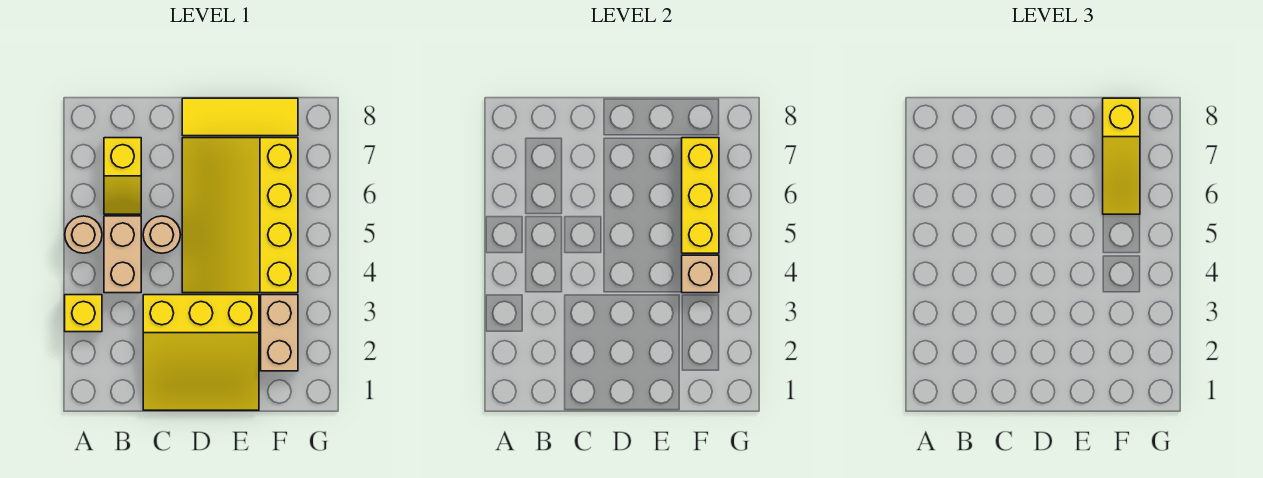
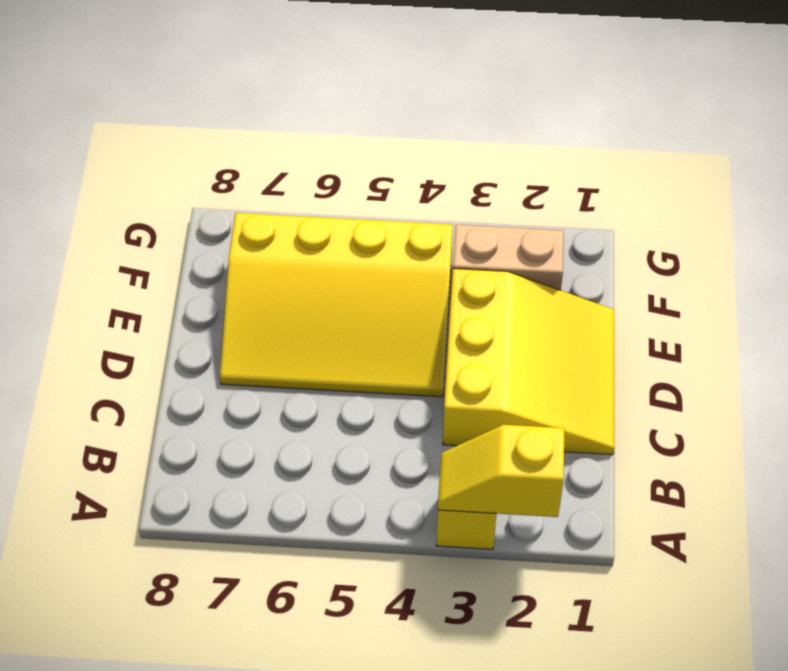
yellow 1x2 slope [438,425,564,517] -> yellow 1x2 slope turned to [104,138,141,214]
none -> tan 1x1 round brick [65,216,102,253]
none -> tan 1x2 brick [104,216,141,293]
none -> tan 1x1 round brick [143,216,180,253]

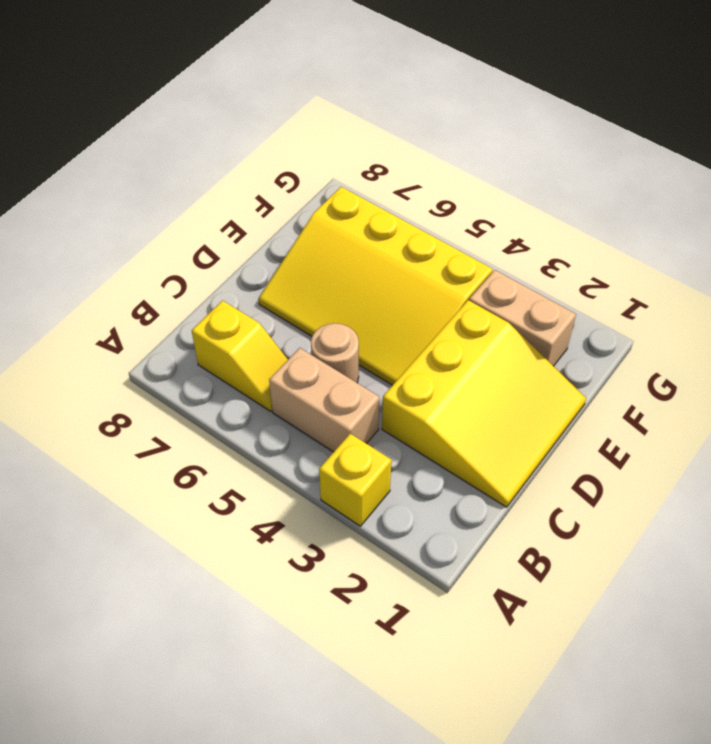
none -> tan 1x1 round brick [65,216,102,253]
none -> yellow 1x3 tile [182,98,298,136]
none -> tan 1x1 brick [682,255,719,293]

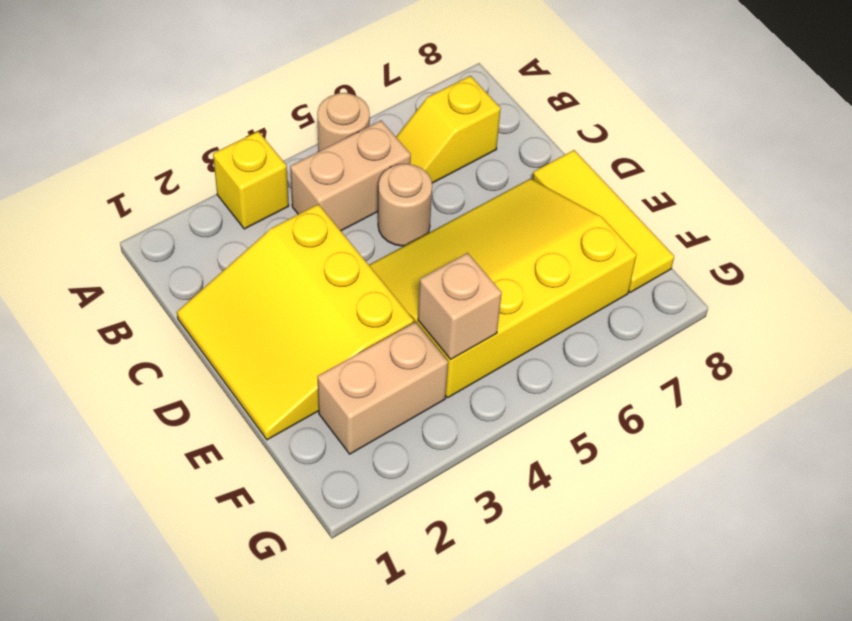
none -> yellow 1x3 brick [682,138,719,253]
none -> yellow 1x3 slope [1103,98,1140,214]

